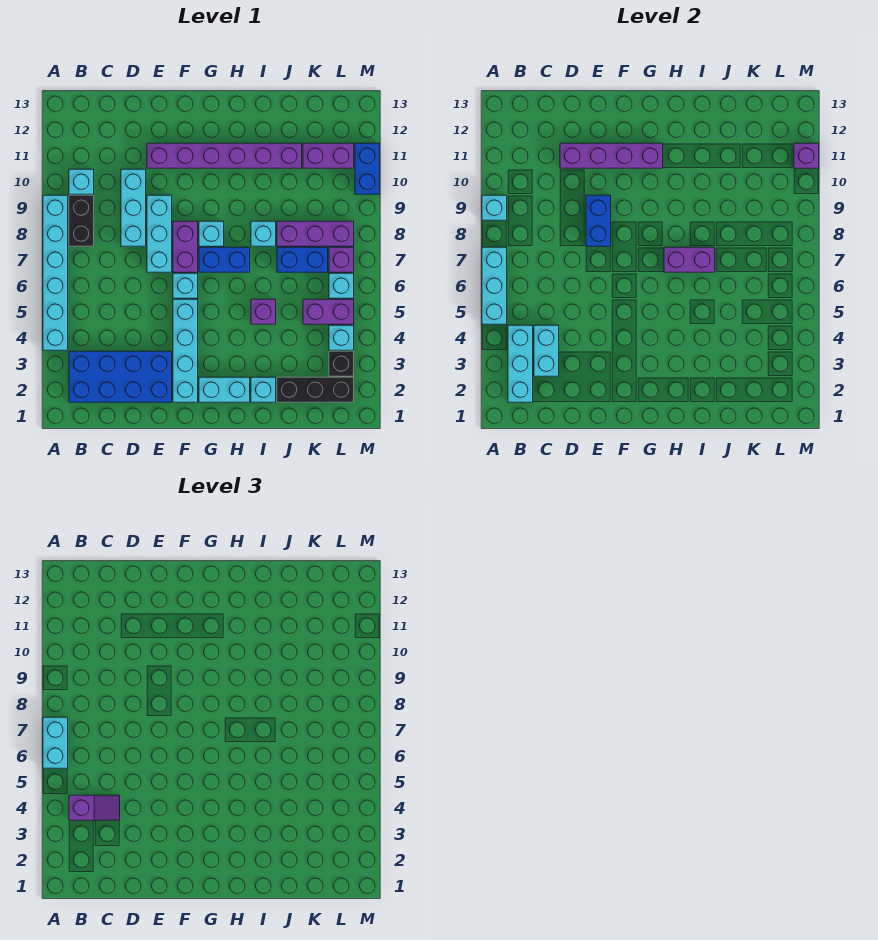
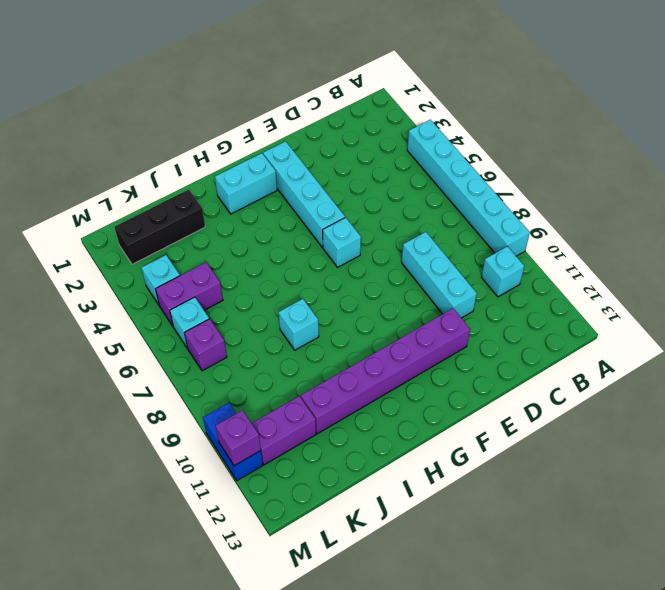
none -> blue 2x4 brick [69,351,172,402]
none -> black 1x2 brick [69,195,94,246]
none -> cyan 1x3 brick [147,195,172,272]
none -> purple 1x2 brick [173,221,198,272]

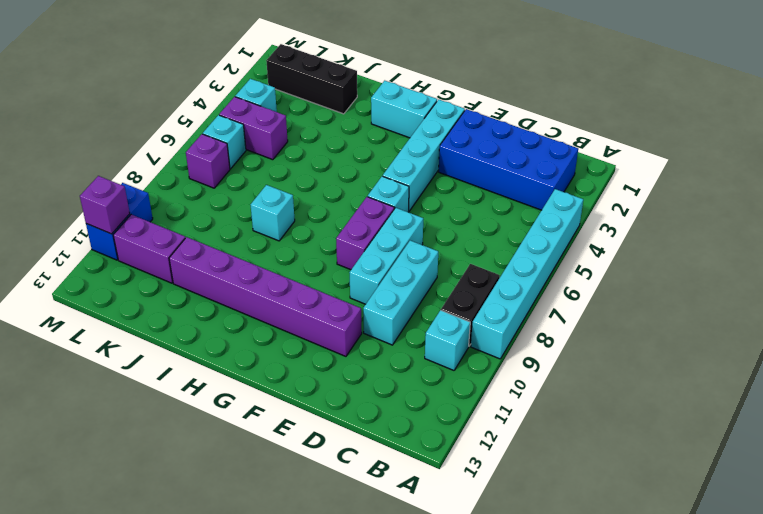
none -> blue 1x2 brick [199,247,250,272]
none -> cyan 1x1 brick [199,221,224,246]
none -> cyan 1x1 brick [251,377,276,402]
none -> purple 1x1 brick [251,299,276,324]

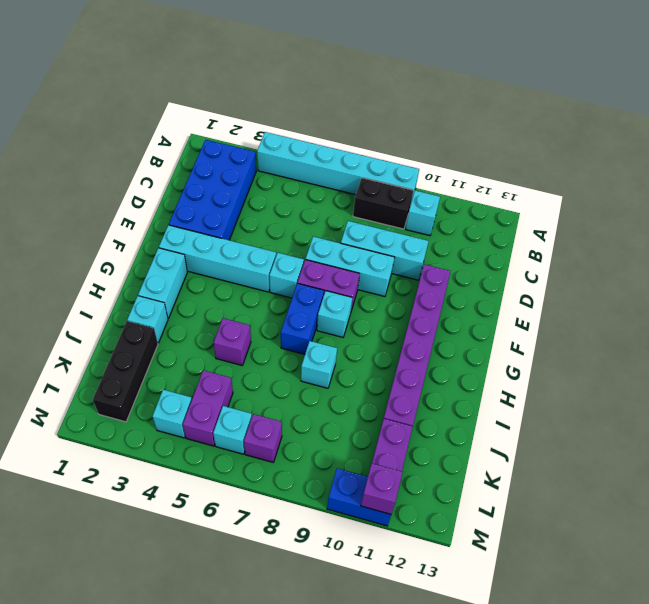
none -> blue 1x2 brick [277,247,328,272]
none -> purple 1x3 brick [277,221,354,246]
none -> black 1x1 brick [329,351,354,376]
none -> cyan 1x3 brick [482,247,507,324]

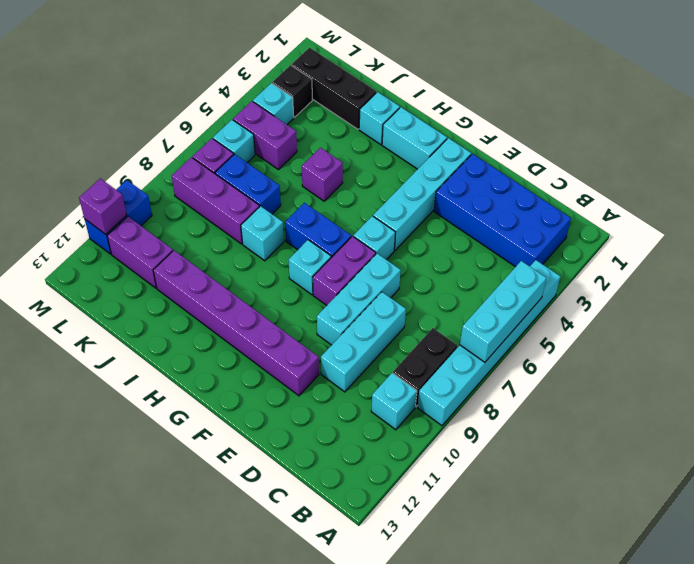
none -> cyan 1x1 brick [482,195,507,220]
none -> cyan 1x3 brick [508,325,533,402]
none -> cyan 1x2 brick [534,325,559,376]
none -> purple 1x4 brick [560,143,663,168]

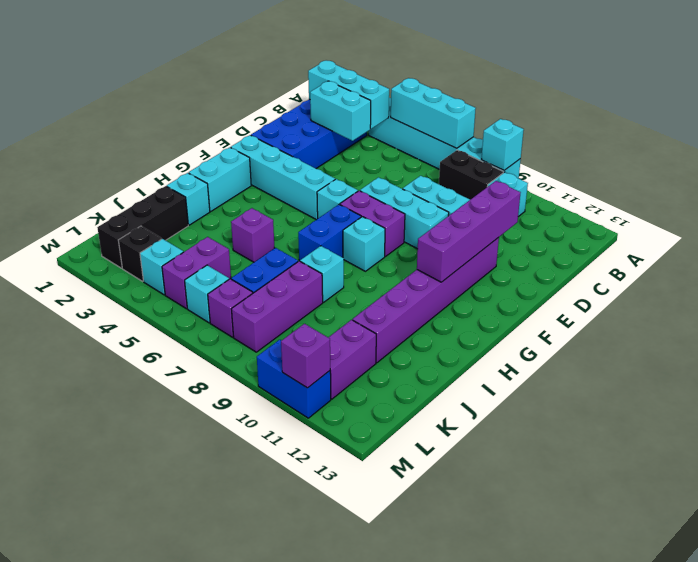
none -> blue 1x2 brick [586,195,611,246]
none -> purple 1x2 brick [664,247,715,272]
none -> cyan 1x2 brick [43,717,68,768]
none -> purple 1x2 slope [69,795,120,820]

